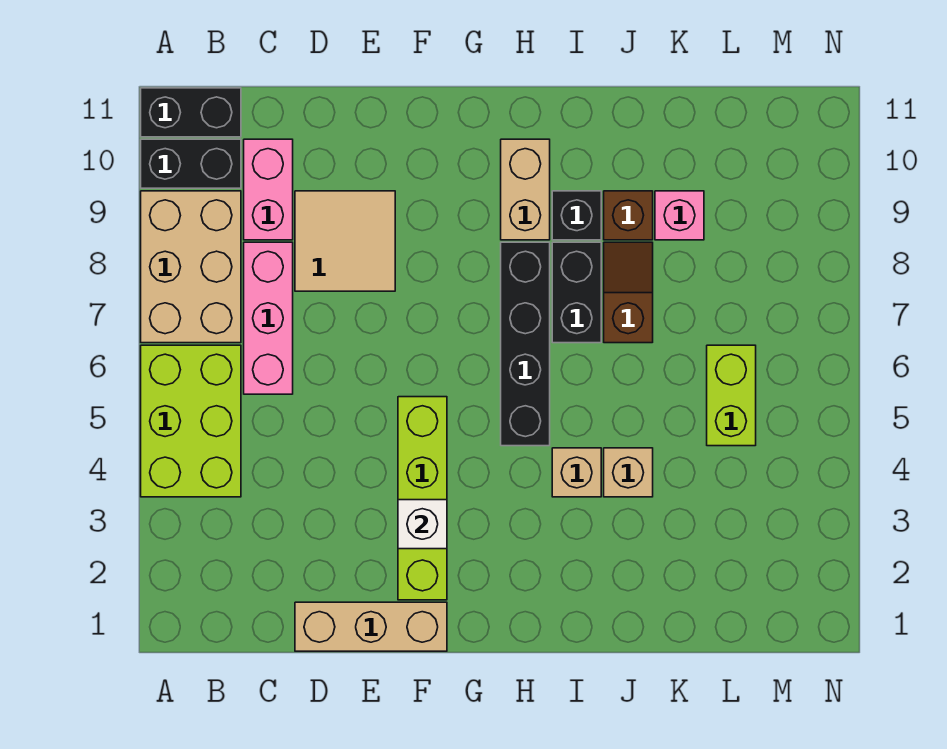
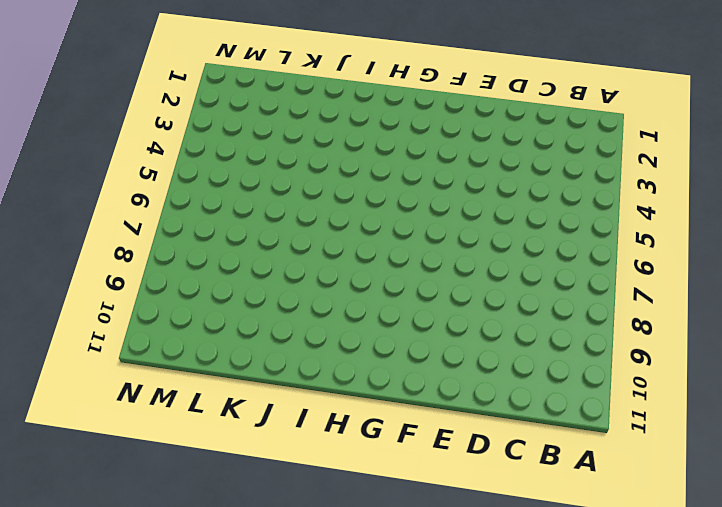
none -> lime 2x3 brick [141,345,241,497]
none -> tan 2x3 brick [141,191,241,343]
none -> black 1x2 brick [141,139,241,188]

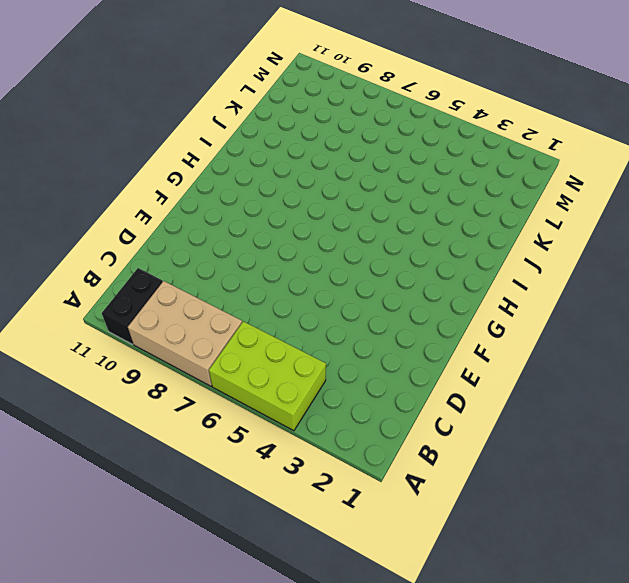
none -> black 1x2 brick [141,88,241,137]
none -> pink 1x3 brick [244,242,293,394]
none -> pink 1x2 brick [244,139,293,240]

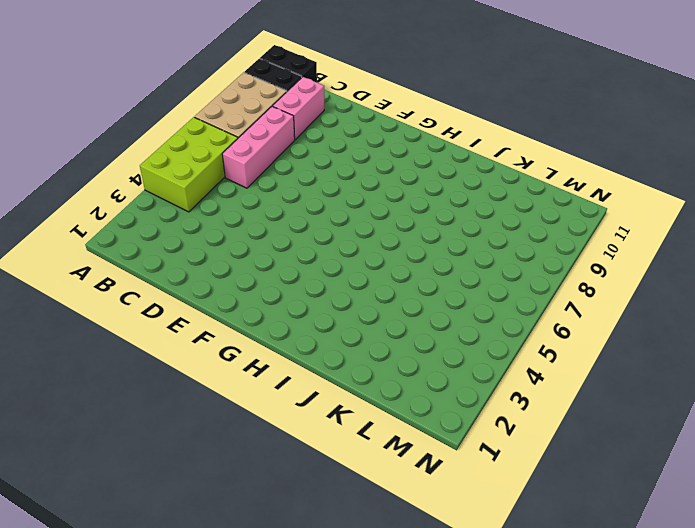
none -> tan 1x3 brick [295,602,447,651]
none -> tan 2x2 tile [295,191,395,291]
none -> lime 1x4 brick [398,397,447,600]

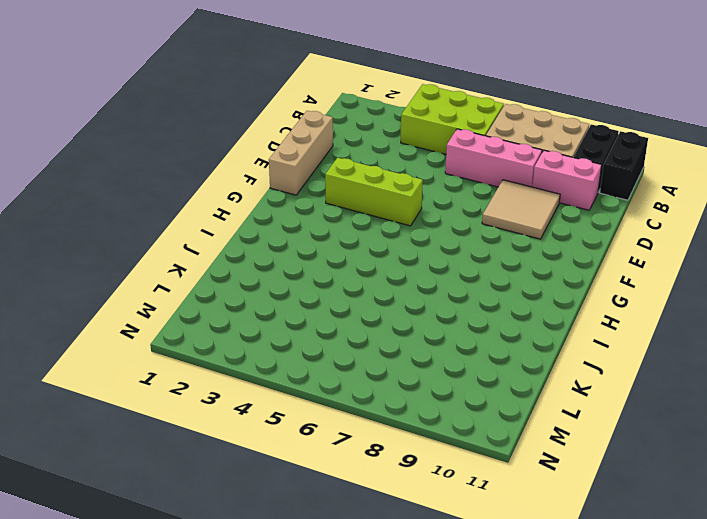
lime 1x3 brick [325,158,423,226] -> lime 1x4 brick [398,397,447,600]
none -> black 1x4 brick [501,242,550,446]
none -> tan 1x2 brick [501,139,550,240]
none -> tan 1x1 brick [552,448,601,497]

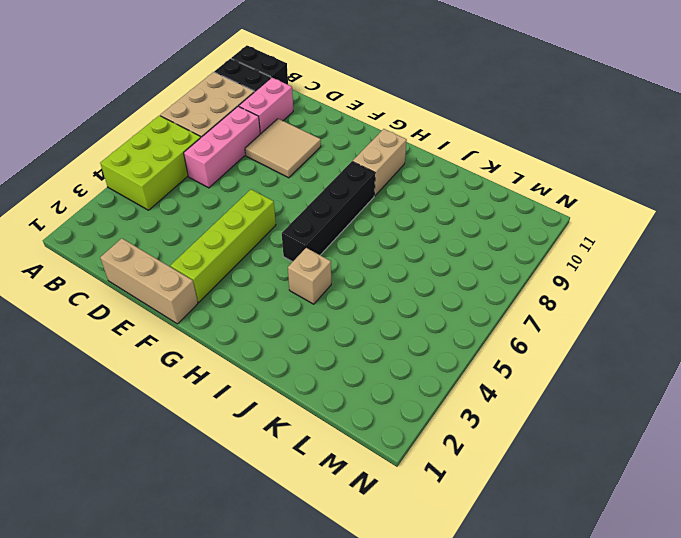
none -> black 1x2 brick [552,242,601,343]
none -> black 1x1 brick [552,191,601,240]
none -> tan 1x1 brick [604,448,653,497]

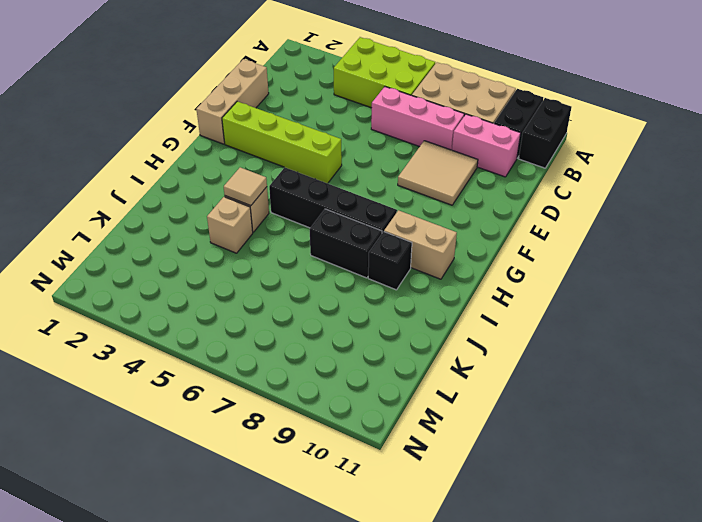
tan 1x1 tile [224,167,267,206] -> none
none -> brown 1x2 slope [604,242,653,343]
none -> brown 1x1 brick [604,191,653,240]
none -> pink 1x1 brick [655,191,704,240]

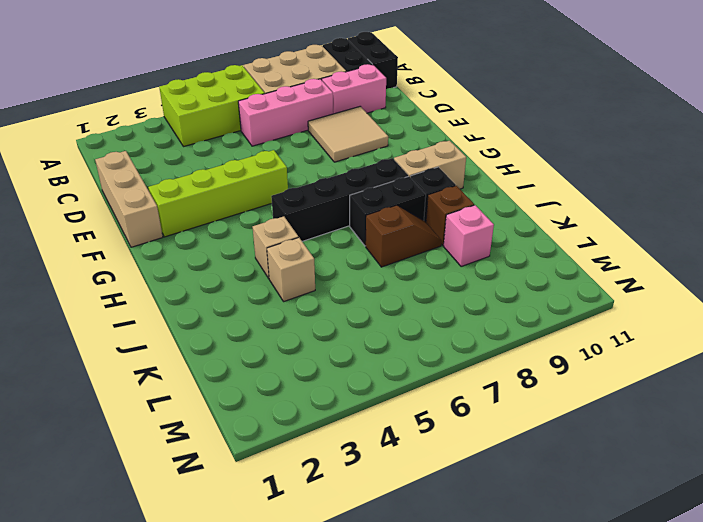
none -> lime 1x2 brick [707,345,756,446]
none -> white 1x1 brick [398,500,447,549]

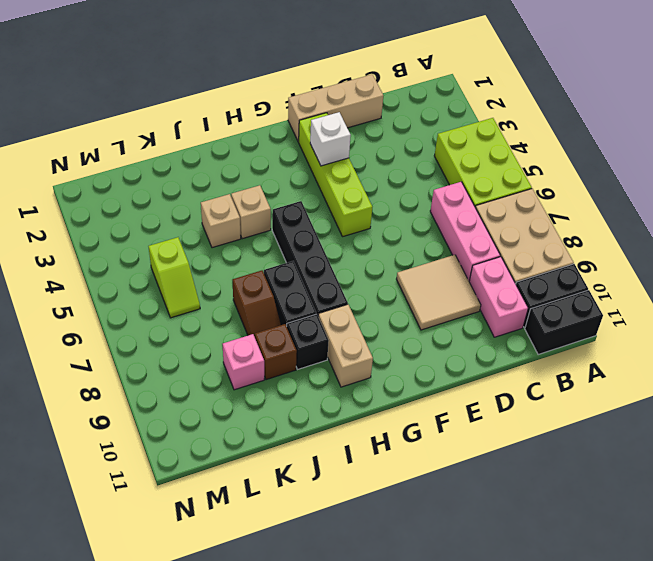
lime 1x2 slope [149,237,200,318] -> lime 1x2 brick [707,345,756,446]

